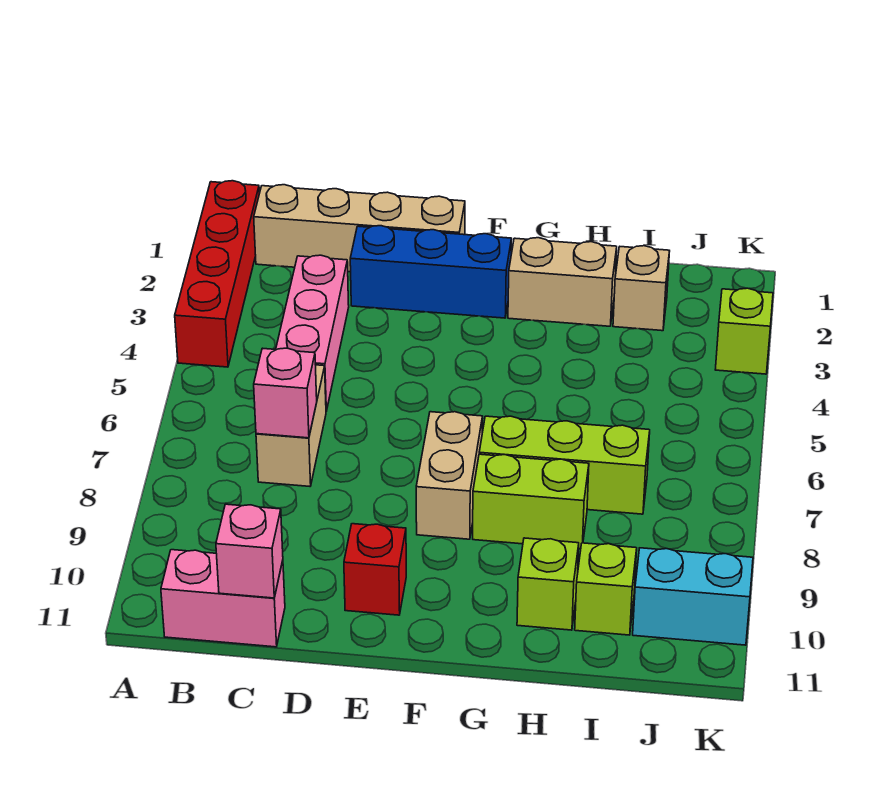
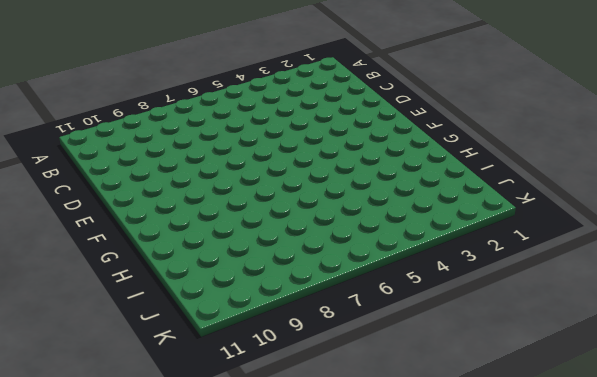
none -> red 1x4 brick [175,181,259,367]
none -> tan 1x4 brick [254,185,465,272]
none -> pink 1x2 brick [161,550,285,647]

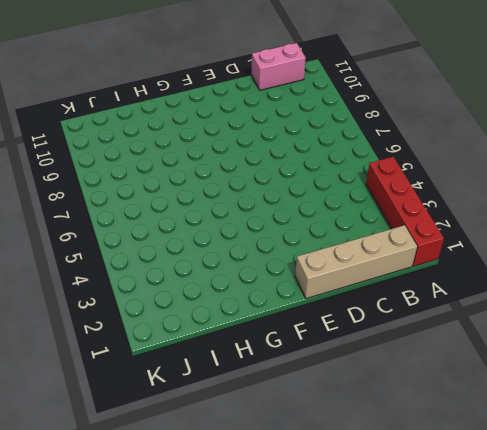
none -> pink 1x3 brick [276,255,349,411]
none -> tan 1x2 brick [256,365,326,486]
none -> blue 1x3 brick [350,226,512,318]

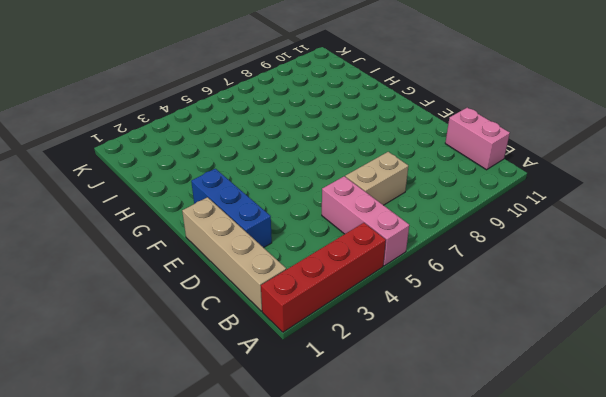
pink 1x3 brick [322,176,409,266] -> pink 1x3 brick turned to [276,255,349,411]
none -> red 1x1 brick [344,524,406,615]
none -> tan 1x2 brick [416,412,483,539]
none -> tan 1x2 brick [508,238,617,326]

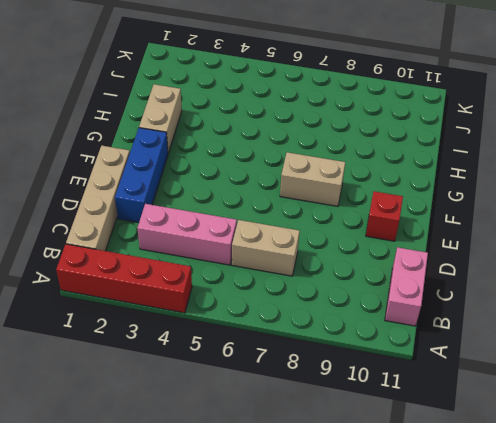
none -> lime 1x3 brick [479,416,650,514]
none -> lime 1x2 brick [473,454,589,549]
none -> lime 1x1 brick [517,538,579,630]

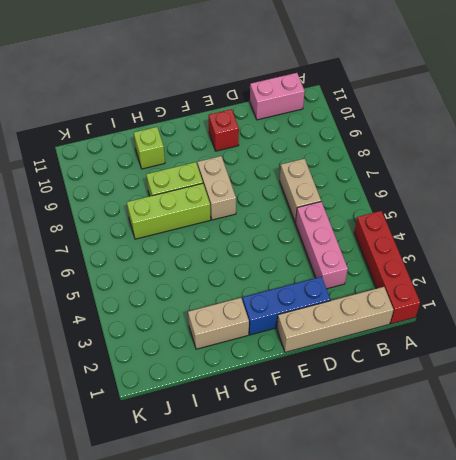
none -> tan 1x1 brick [613,246,670,331]
none -> lime 1x1 brick [575,543,637,635]
none -> cyan 1x2 brick [633,548,753,645]

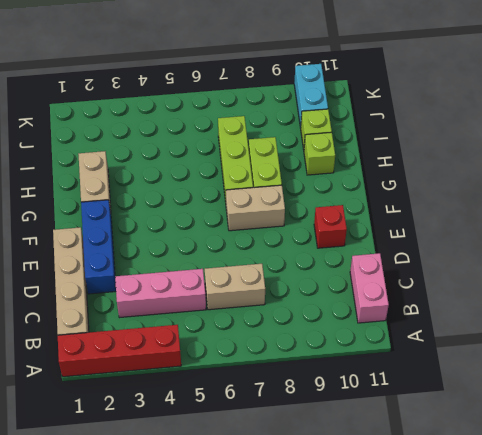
none -> tan 1x1 brick [613,246,670,331]
none -> lime 1x1 brick [715,288,773,374]
none -> pink 1x1 brick [254,348,317,438]

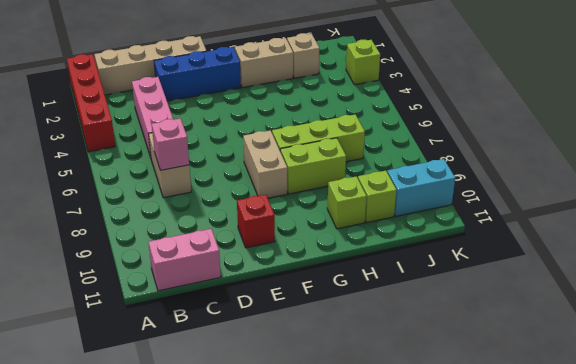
none -> pink 1x1 brick [216,504,283,598]

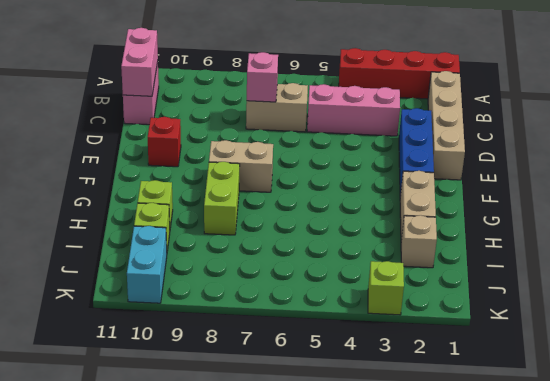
pink 1x2 brick [121,28,158,96] -> pink 1x1 brick [216,504,283,598]
none -> lime 1x3 brick [479,416,650,514]

